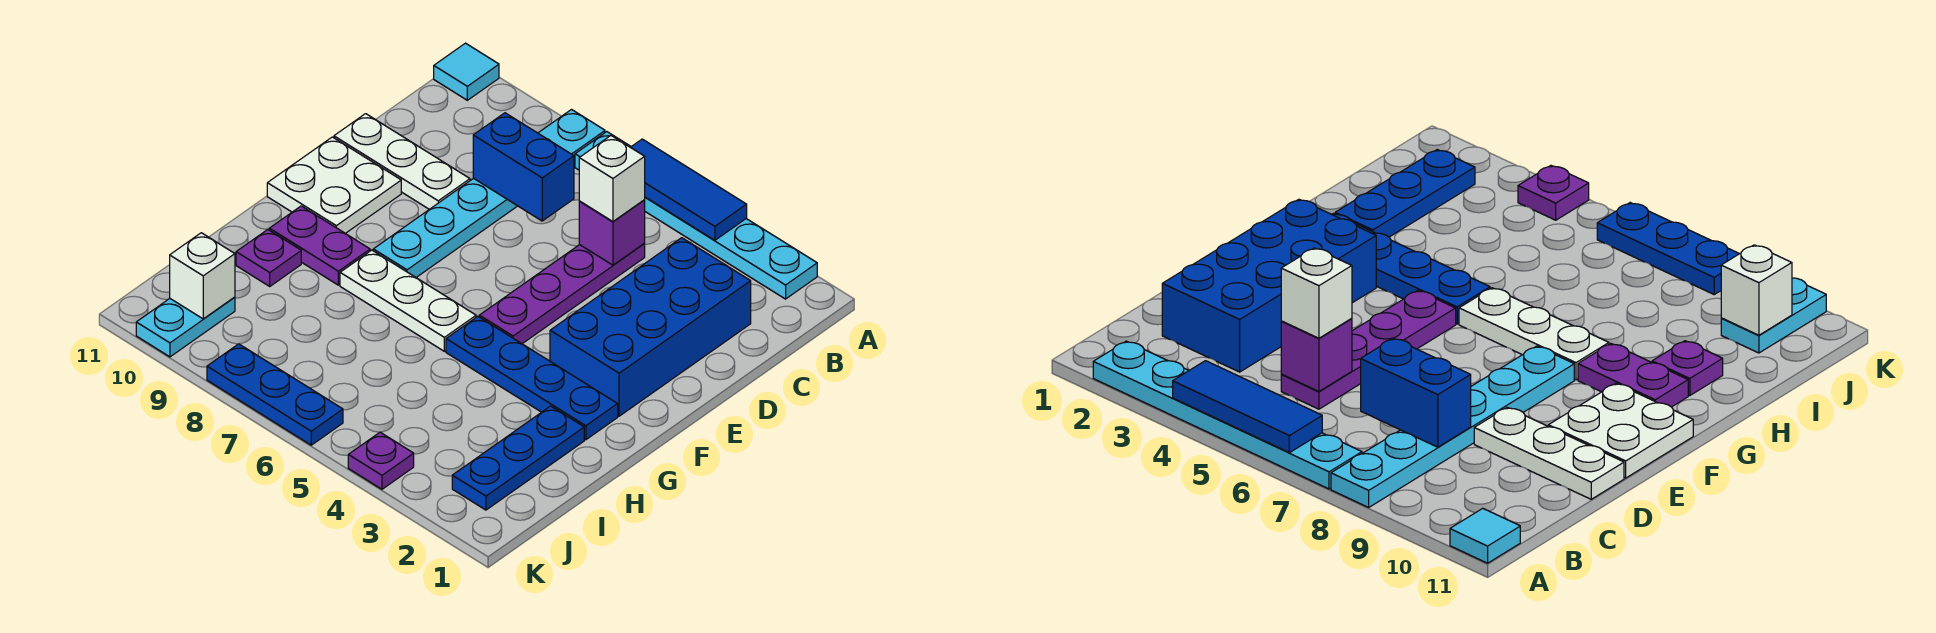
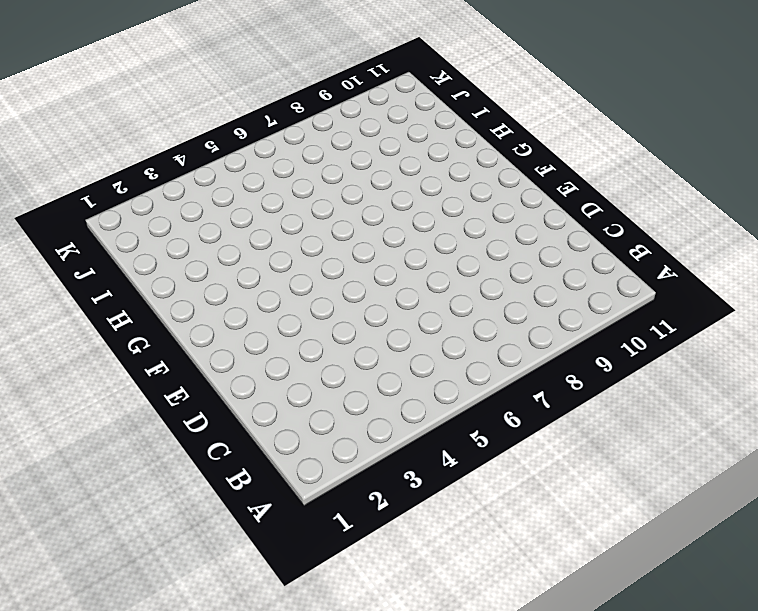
none -> cyan 1x6 plate [575,132,817,299]
none -> cyan 1x6 plate [373,110,605,277]
none -> cyan 1x1 tile [434,43,499,100]

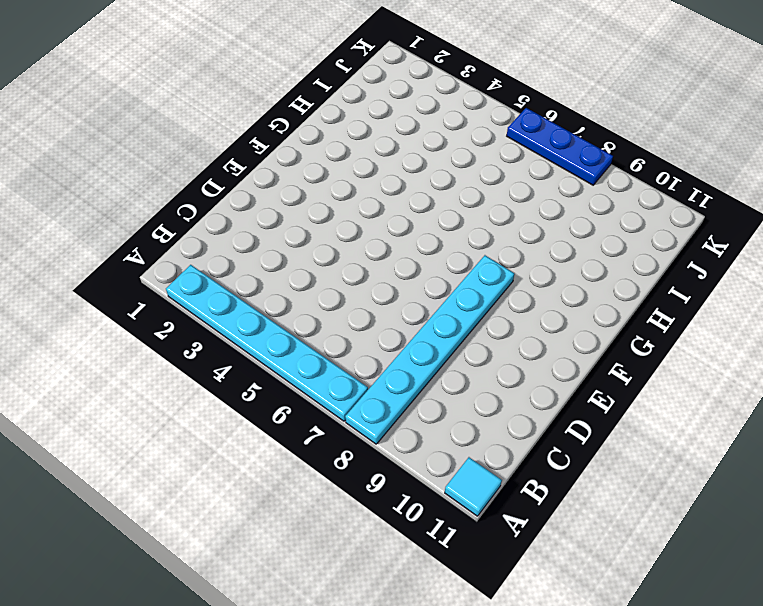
none -> blue 2x4 brick [550,238,751,416]
none -> purple 1x4 plate [479,244,645,344]
none -> white 1x3 plate [334,114,470,209]

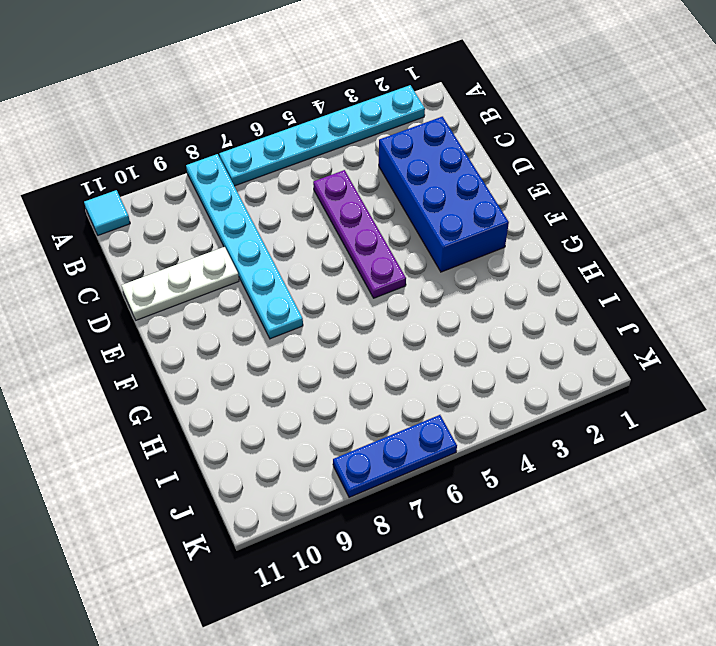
none -> white 2x2 plate [267,137,401,233]
none -> blue 1x4 plate [446,317,618,440]
none -> white 1x3 plate [340,250,476,351]

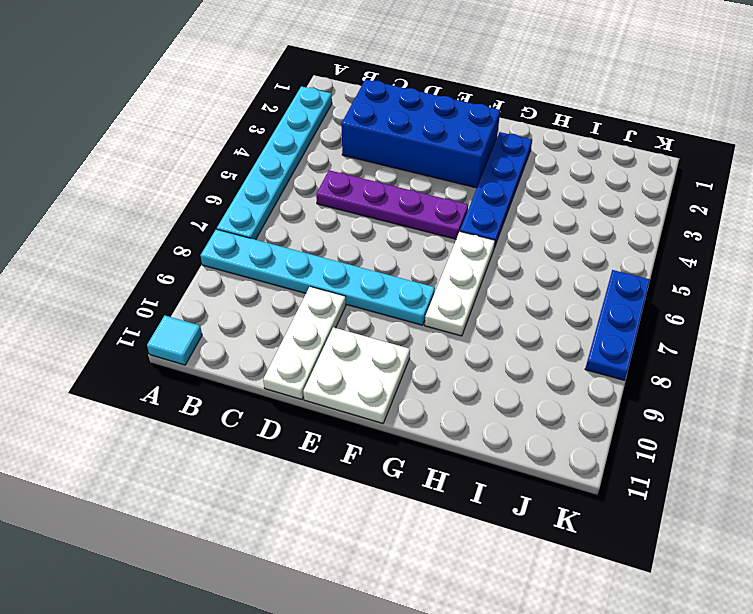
none -> purple 1x2 plate [269,206,370,285]
none -> blue 1x3 plate [452,406,584,510]
none -> purple 1x1 plate [236,230,301,286]

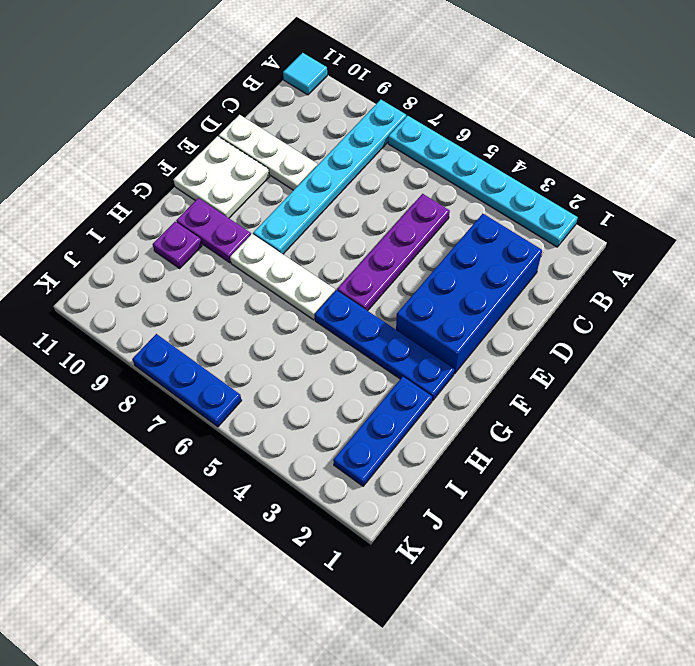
none -> cyan 1x2 plate [136,297,235,357]
none -> purple 1x1 plate [348,432,414,489]
none -> blue 1x3 tile [631,139,747,240]

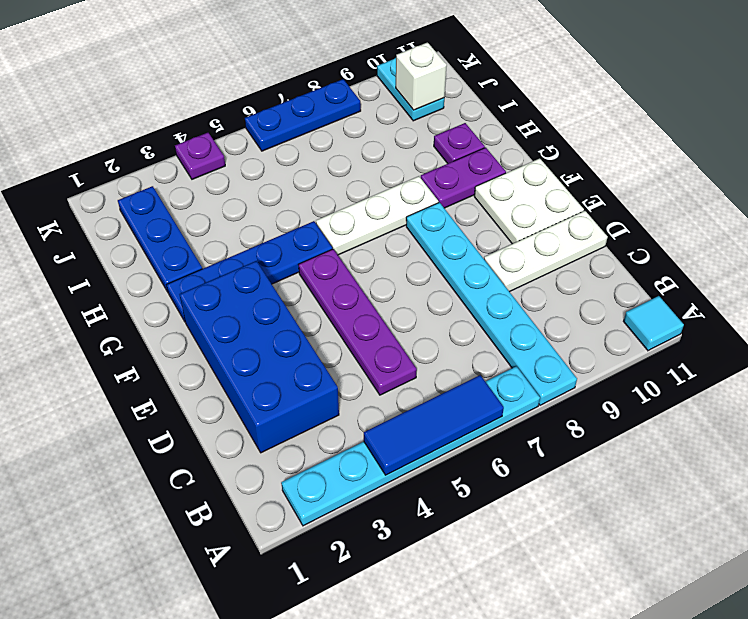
none -> purple 1x1 brick [579,200,645,265]
none -> blue 1x2 brick [473,113,574,221]
none -> white 1x1 brick [579,136,645,222]

